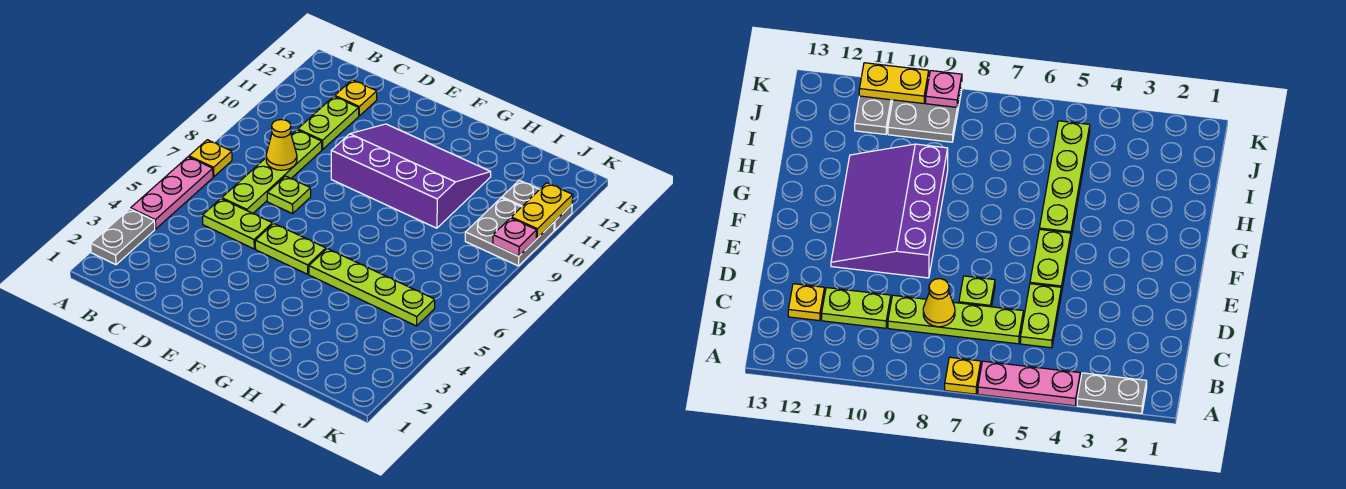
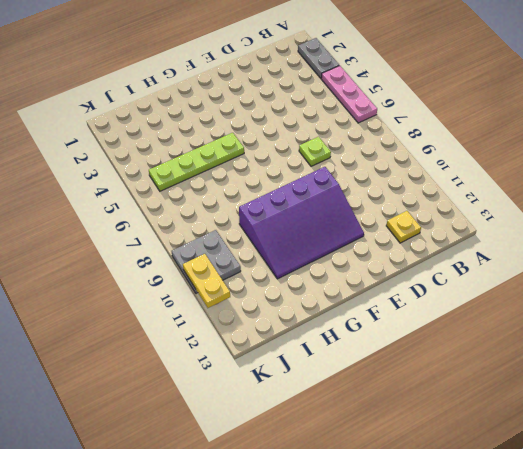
none -> yellow 1x1 plate [189,140,232,177]
none -> lime 1x2 plate [202,199,272,249]
none -> lime 1x4 plate [222,130,322,213]

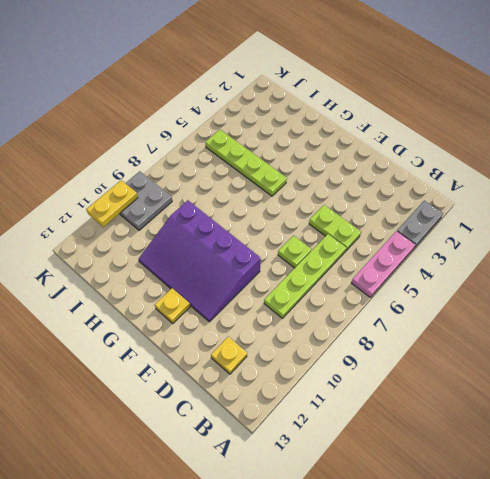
yellow 1x1 plate [155,288,190,323] -> yellow 1x1 plate moved to [189,140,232,177]
none -> lime 1x2 plate [298,96,359,150]
none -> lime 1x2 plate [255,224,326,274]
none -> grey 1x2 plate [502,180,572,230]

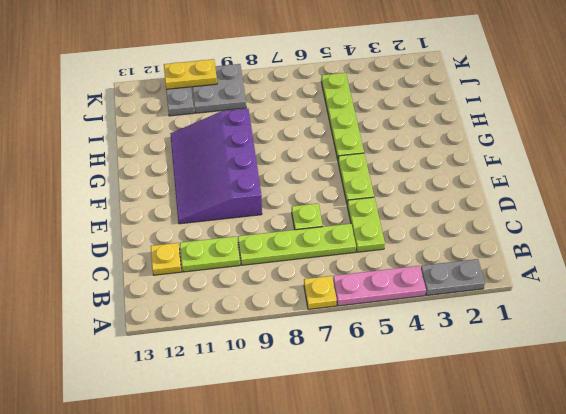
none -> yellow 1x1 cone [266,120,297,170]
none -> pink 1x1 plate [493,218,537,256]

